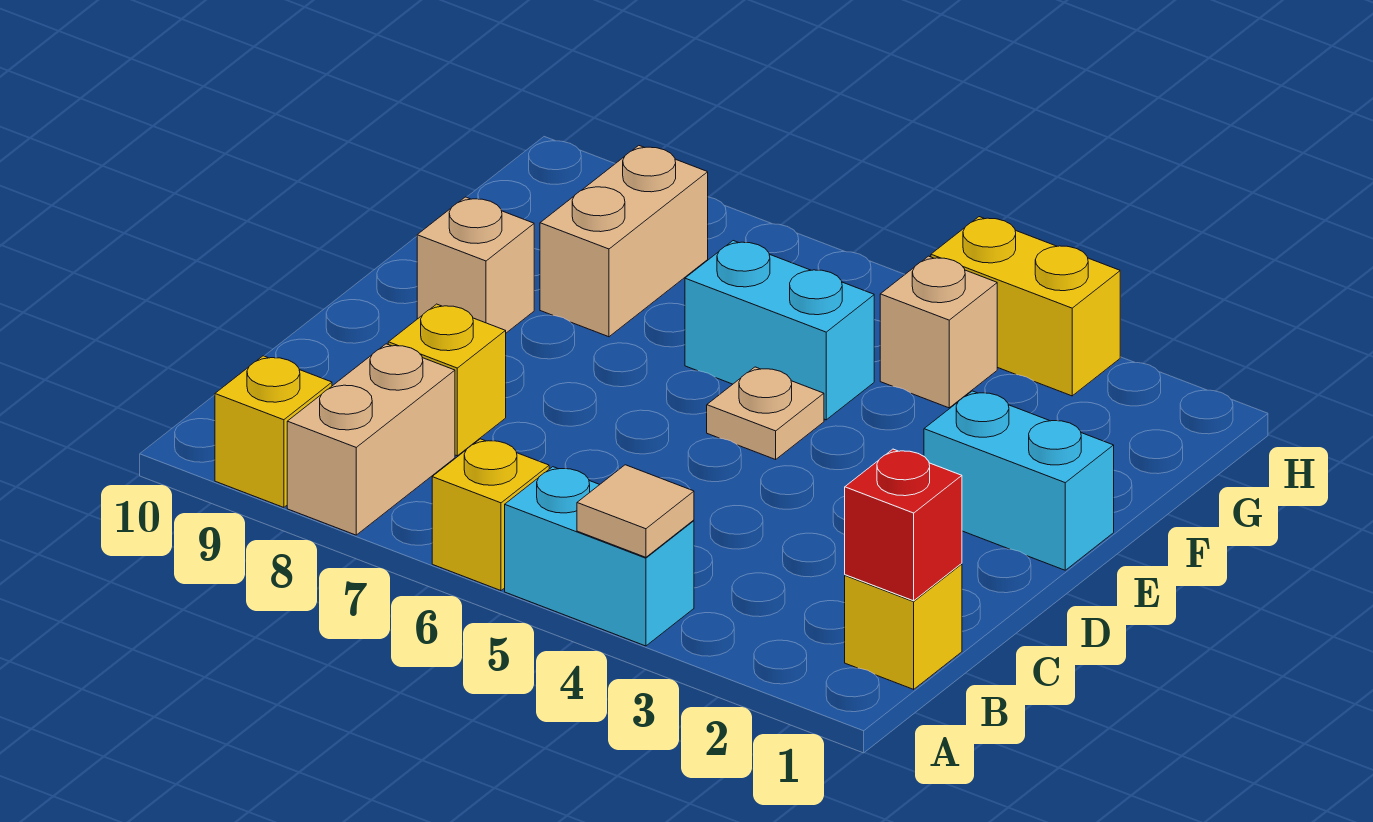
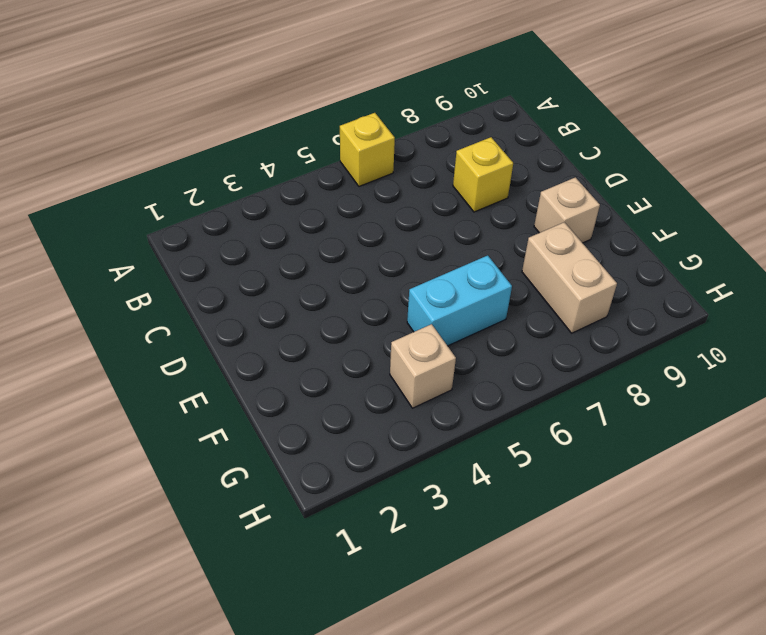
none -> cyan 1x2 brick [505,467,694,646]
none -> tan 1x2 brick [287,344,455,535]
none -> yellow 1x1 brick [215,356,332,507]

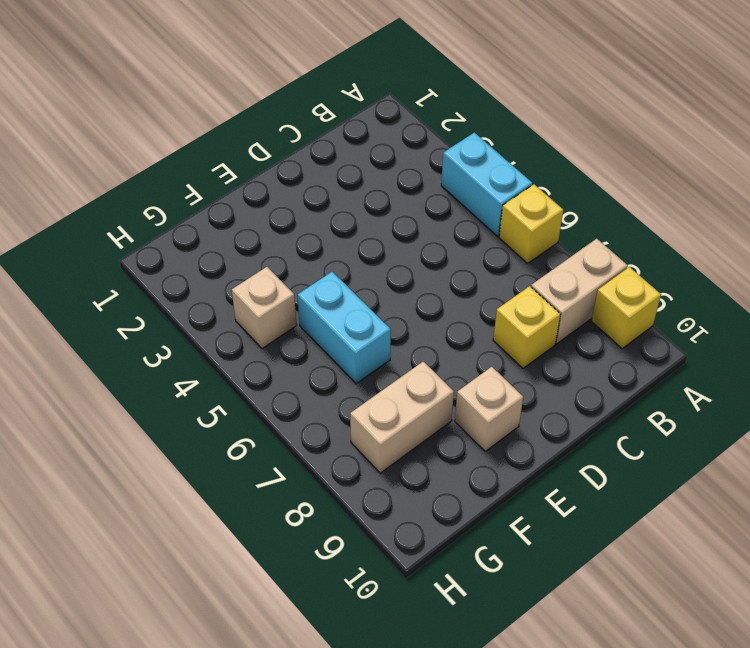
none -> yellow 1x1 brick [845,564,962,689]
none -> cyan 1x2 brick [924,391,1114,570]
none -> tan 1x1 plate [707,367,824,459]

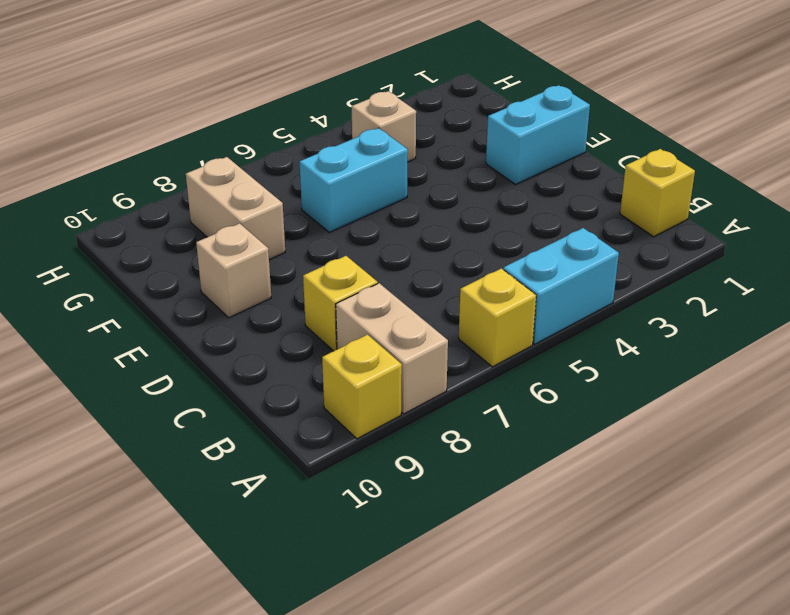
none -> tan 1x1 plate [707,367,824,459]
none -> yellow 1x2 brick [931,217,1120,396]
none -> tan 1x1 tile [577,465,694,557]

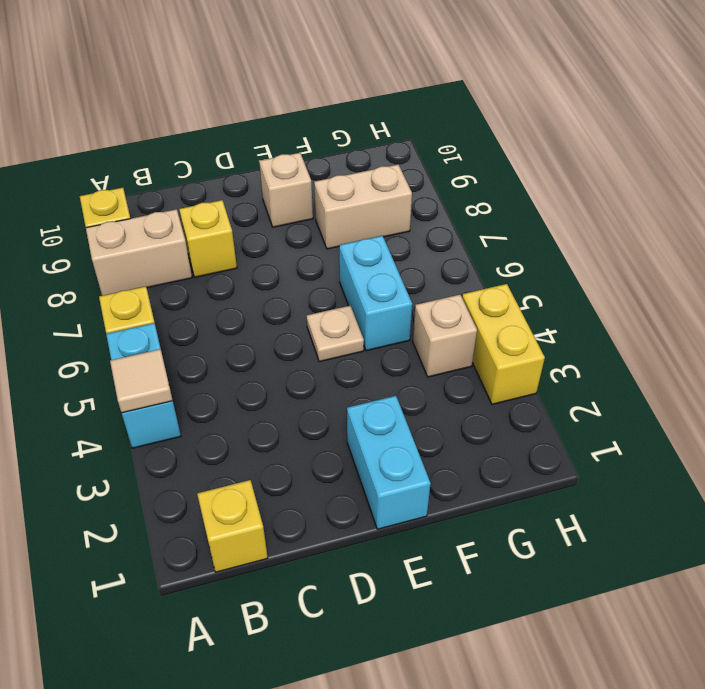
none -> red 1x1 brick [845,449,962,601]

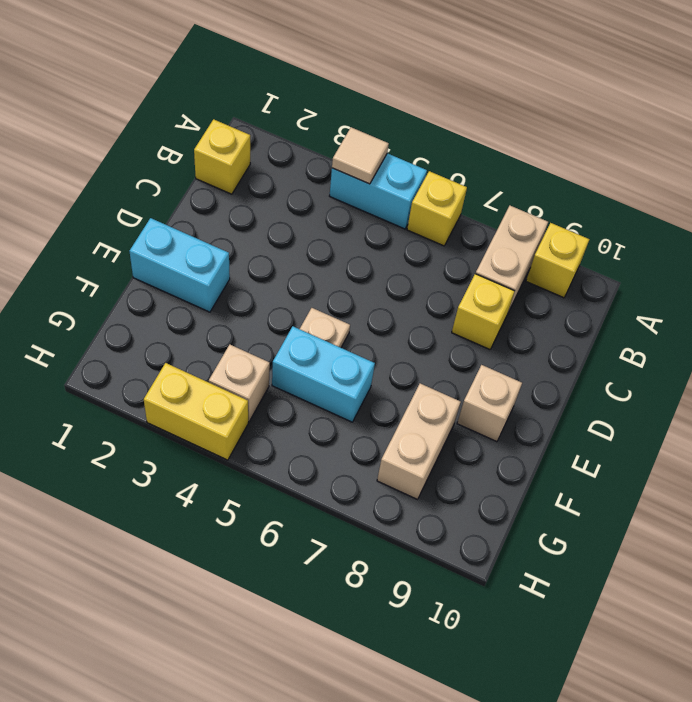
none -> red 1x1 brick [845,449,962,601]

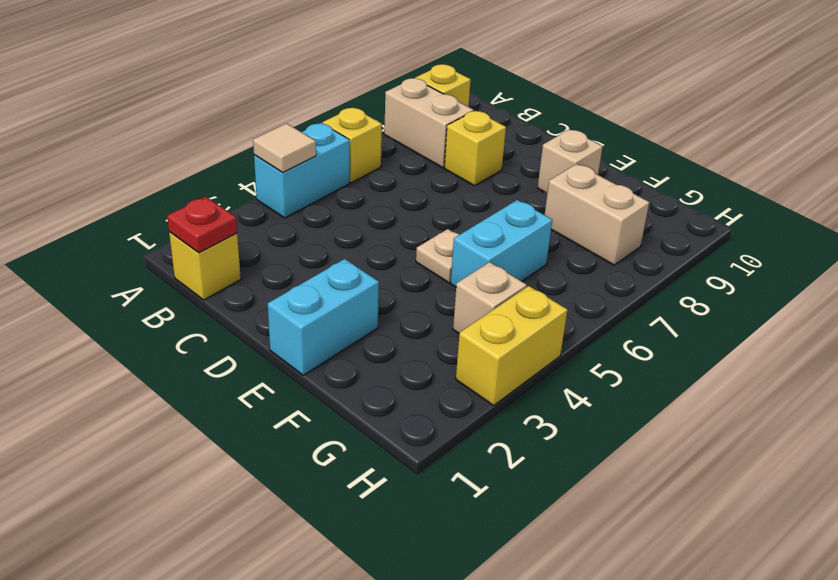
red 1x1 plate [167,197,237,253] -> red 1x1 brick [845,449,962,601]

